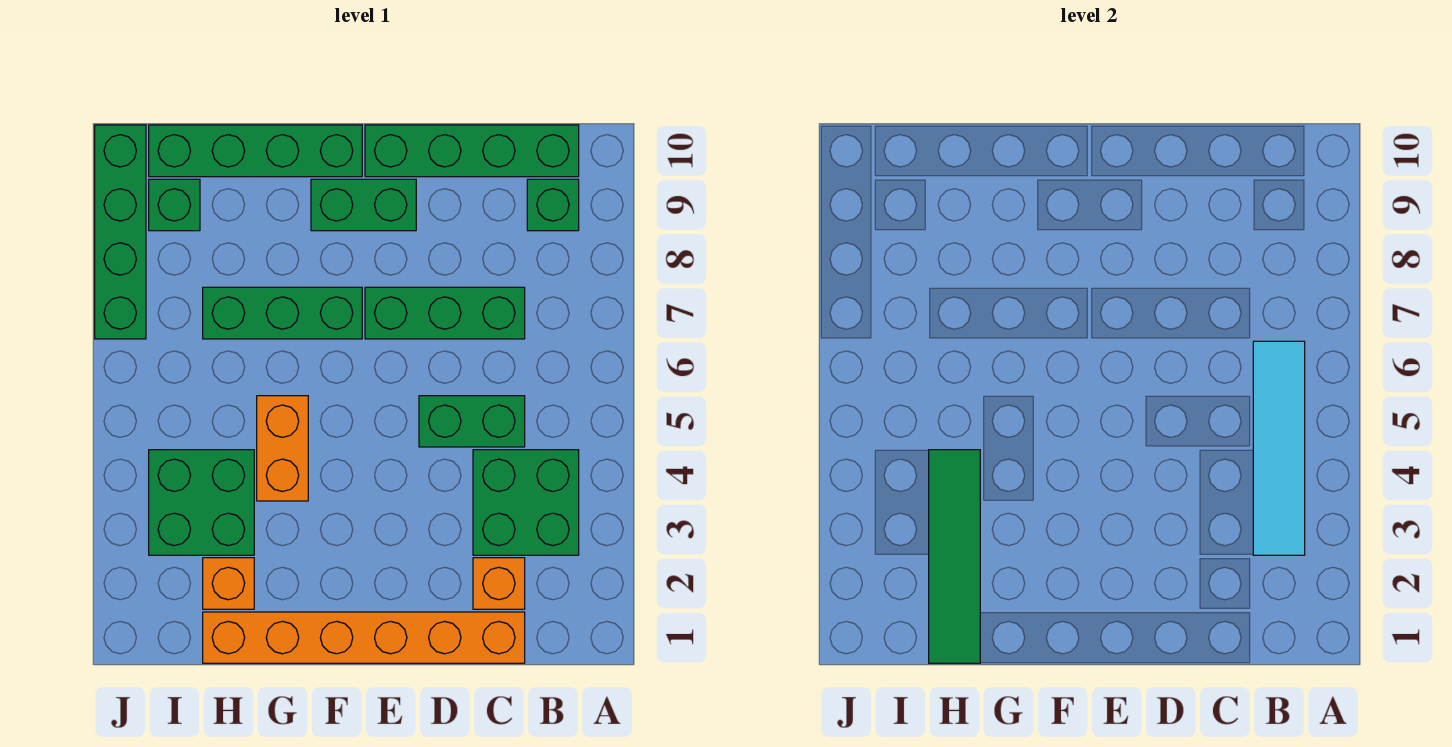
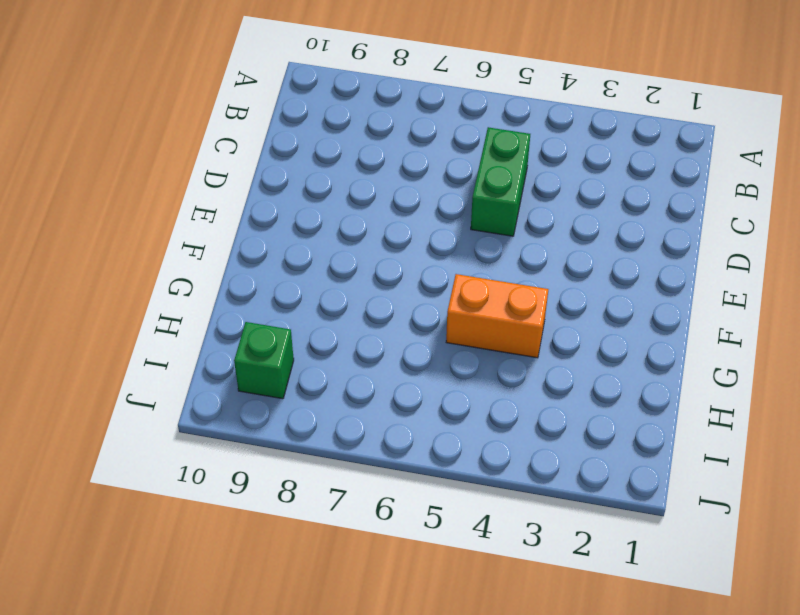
none -> green 2x2 brick [473,450,579,555]
none -> green 1x1 brick [527,179,579,231]
none -> green 1x4 brick [365,125,579,177]

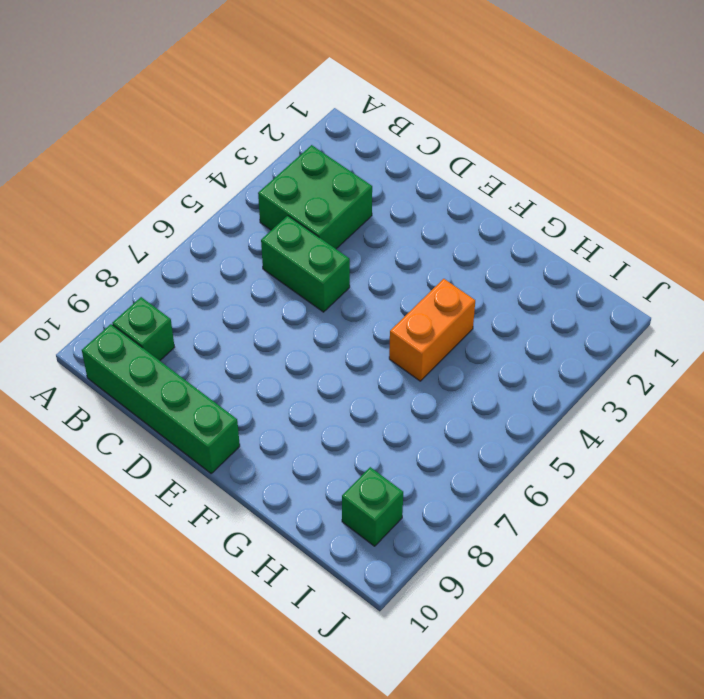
none -> orange 1x6 brick [203,612,525,663]
none -> orange 1x1 brick [473,558,525,609]
none -> green 1x3 brick [365,287,525,339]

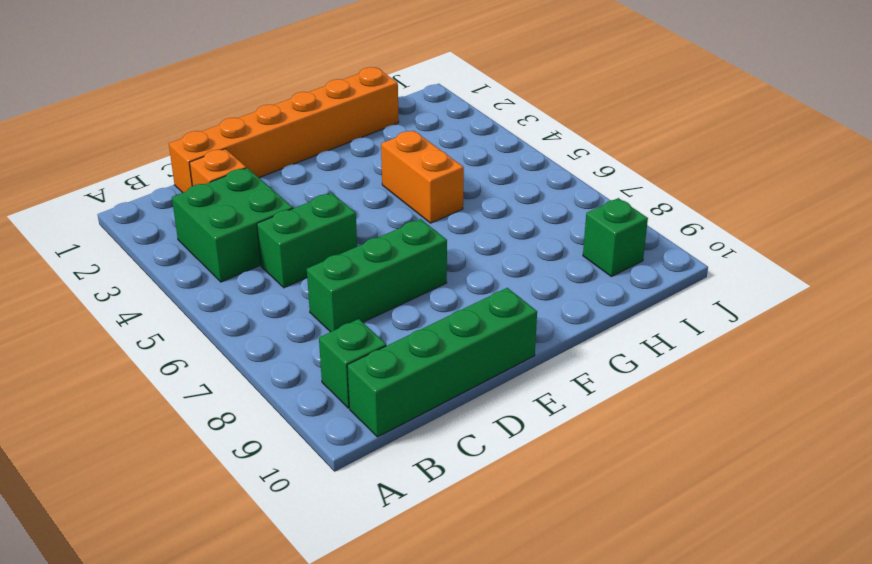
none -> green 1x2 brick [311,179,416,231]
none -> green 1x3 brick [203,287,362,339]
none -> green 1x4 brick [149,125,362,177]

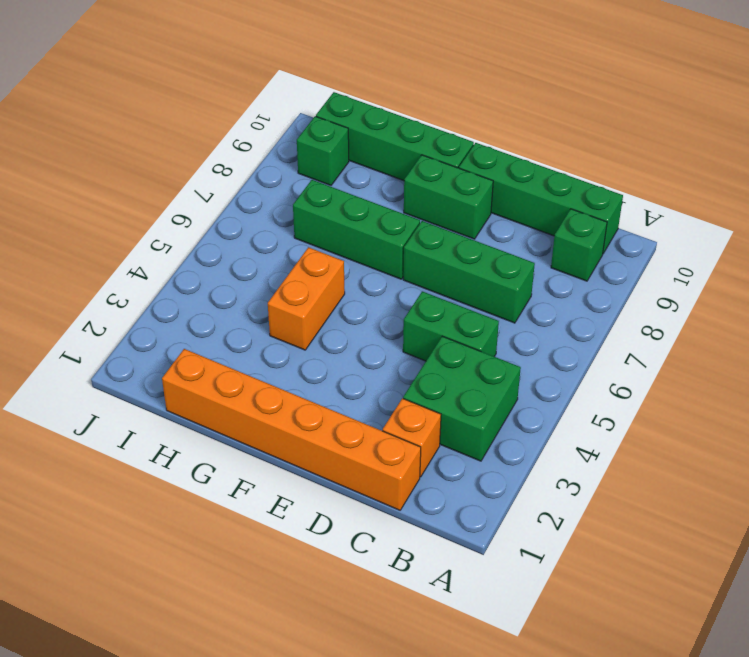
none -> orange 1x1 brick [203,558,254,609]
none -> green 2x2 brick [149,450,254,555]
none -> green 1x4 brick [95,125,146,339]

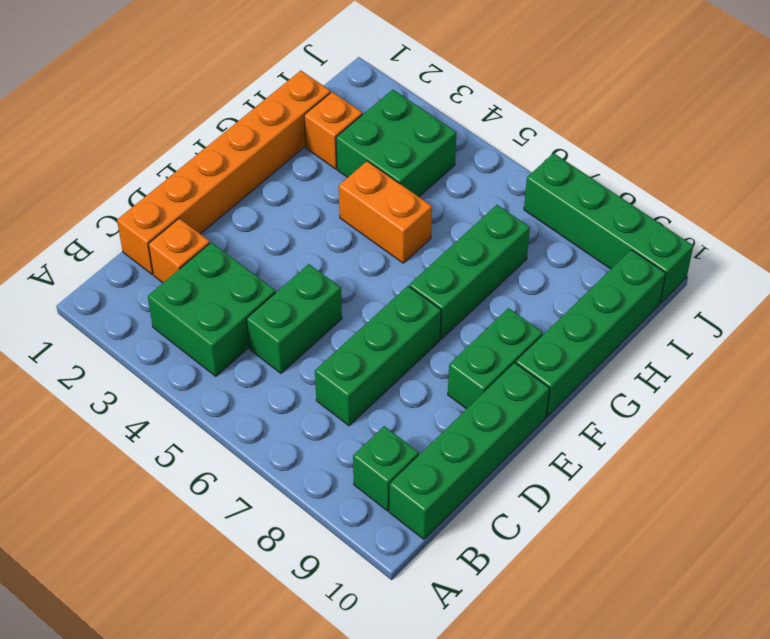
none -> green 1x1 brick [149,179,200,231]
none -> cyan 1x4 tile [1253,341,1305,555]
none -> green 1x4 tile [929,450,980,663]

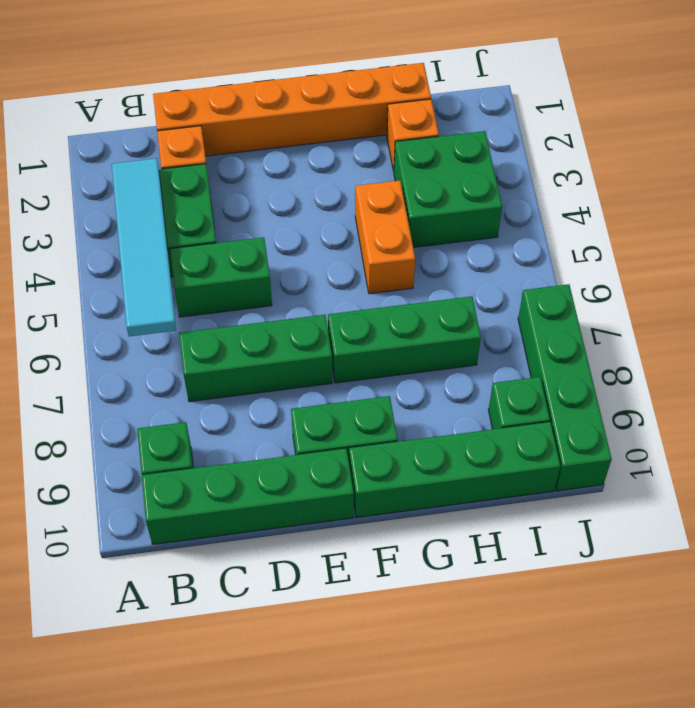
none -> green 1x4 tile [929,450,980,663]

